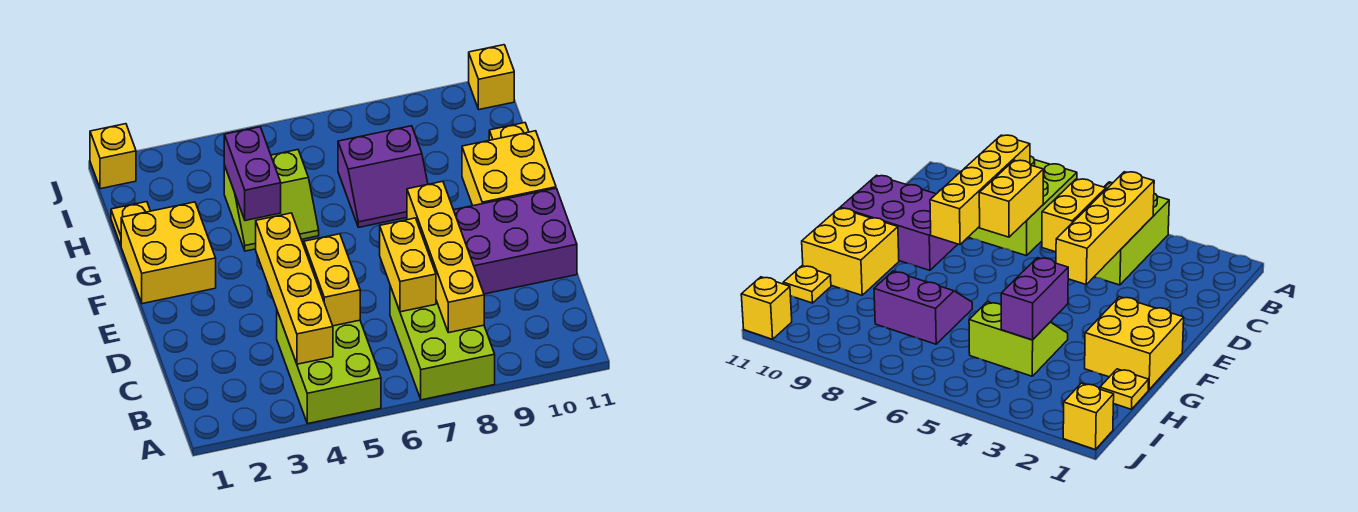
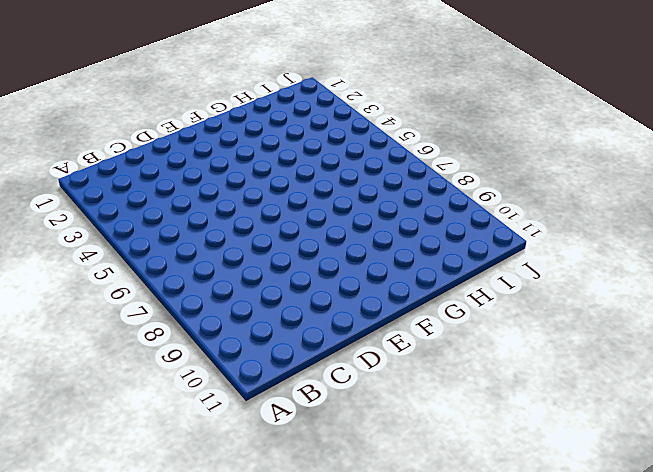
none -> lime 2x3 brick [277,311,381,424]
none -> lime 2x3 brick [390,286,495,400]
none -> purple 2x3 brick [454,188,577,294]

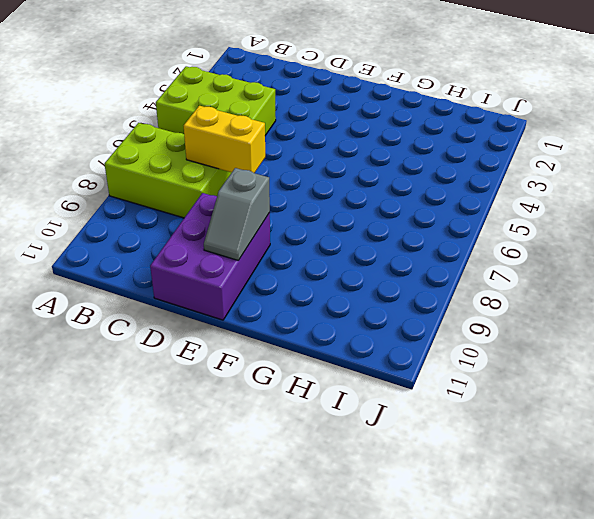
grey 1x2 slope [204,168,270,260] -> none
none -> yellow 2x2 brick [121,202,216,304]
none -> yellow 2x2 brick [462,131,556,206]
none -> lime 2x2 slope [224,150,319,251]

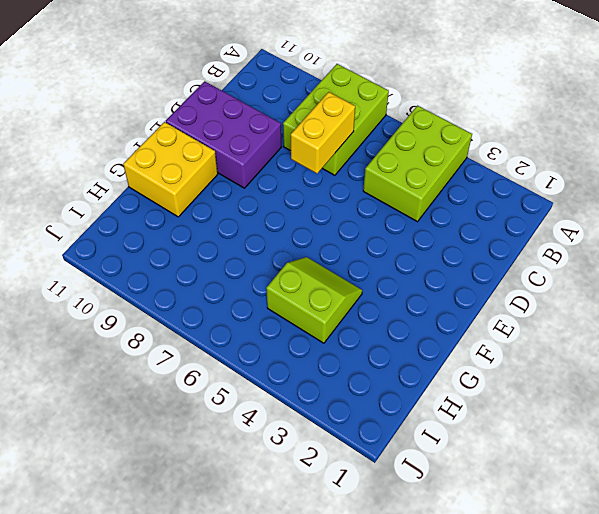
none -> yellow 2x2 brick [121,202,216,304]
none -> purple 2x2 slope [338,126,428,227]
none -> yellow 1x1 plate [111,202,150,245]

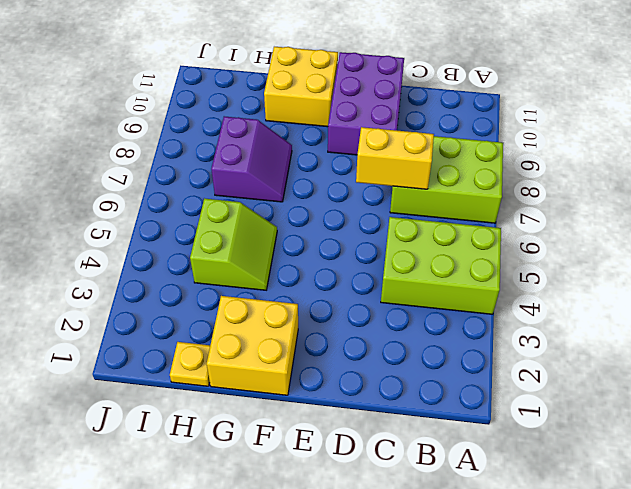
none -> yellow 1x1 plate [489,123,529,140]
none -> yellow 1x1 brick [90,124,136,189]
none -> yellow 1x1 brick [469,45,514,110]

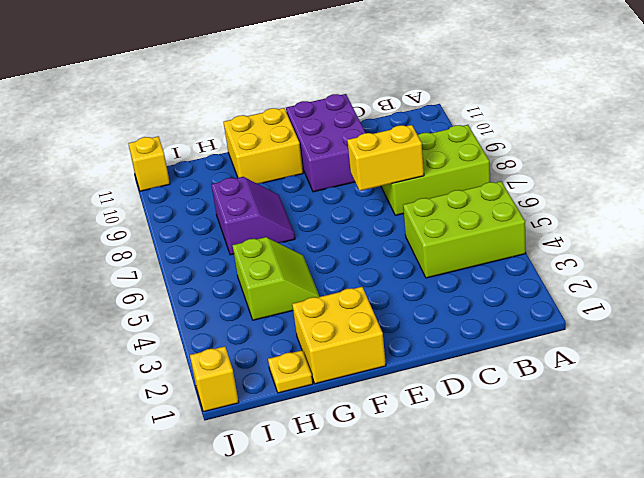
none -> yellow 1x1 plate [489,123,529,140]
none -> yellow 1x4 brick [256,213,333,364]
none -> yellow 1x4 brick [407,181,484,333]

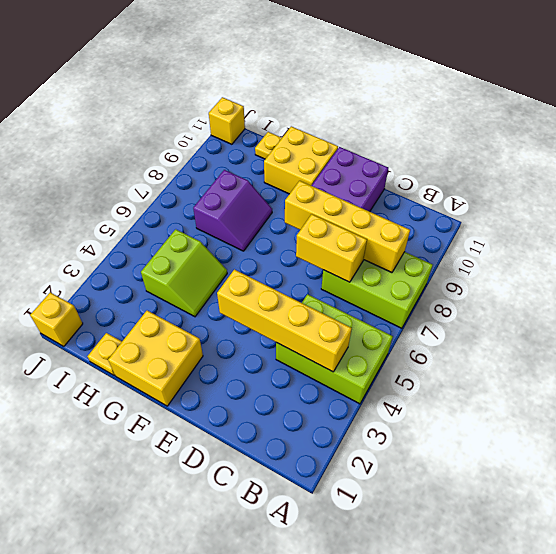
none -> yellow 1x2 brick [304,234,360,326]
none -> purple 1x2 brick [224,127,281,221]

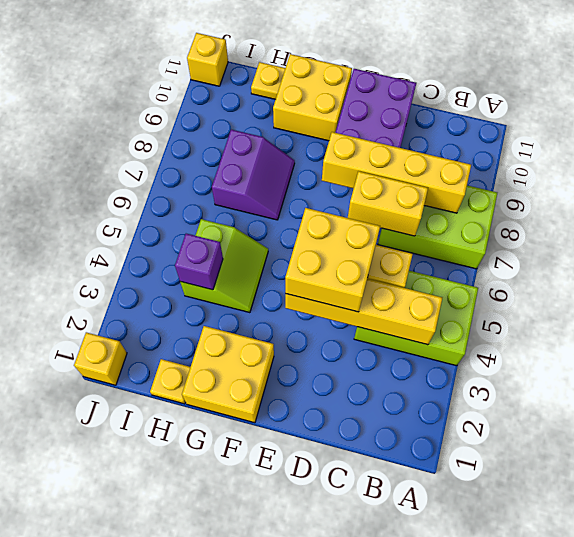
yellow 2x2 brick [285,208,380,312] -> none
purple 1x1 brick [175,234,223,290] -> purple 1x2 brick [224,127,281,221]

